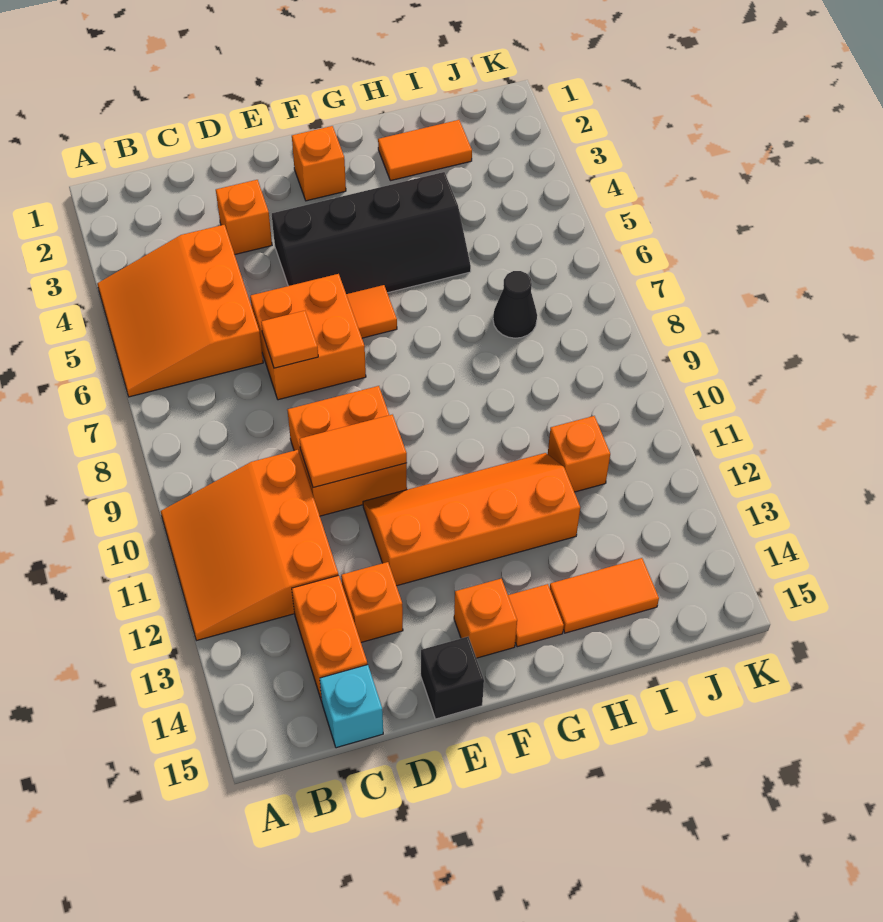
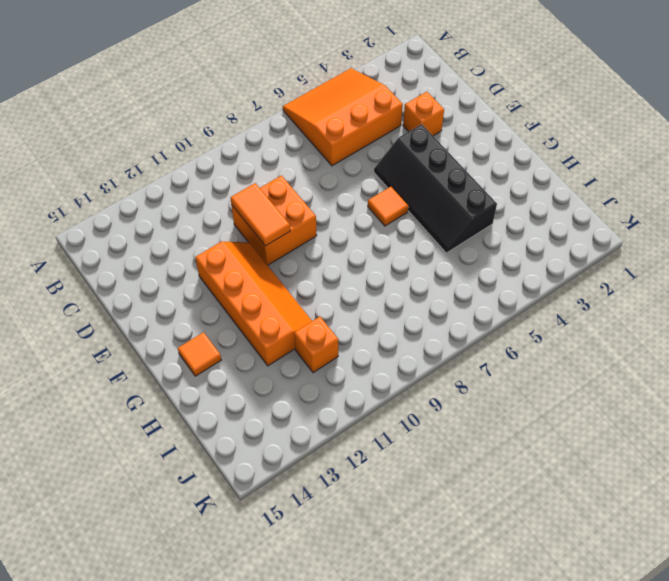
none -> orange 3x3 slope [161,450,338,640]
none -> orange 1x2 brick [292,575,367,702]
none -> cyan 1x1 brick [320,665,383,748]

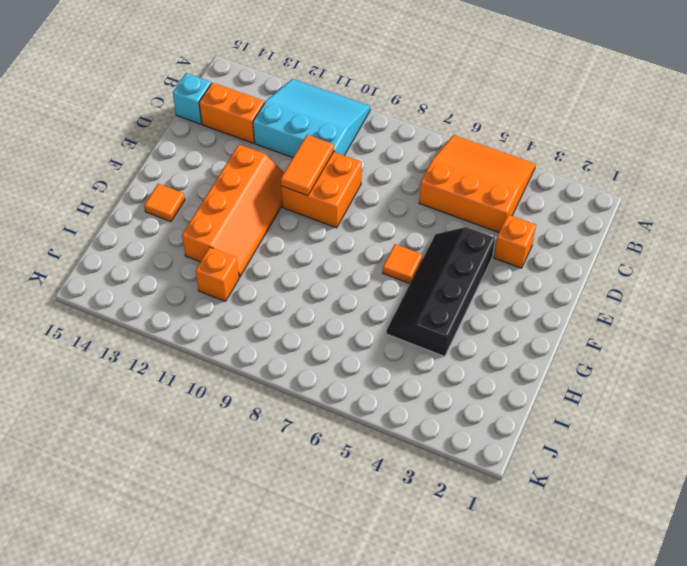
cyan 3x3 slope [253,79,370,158] -> orange 3x3 slope [161,450,338,640]
none -> orange 2x2 brick [250,274,366,400]
none -> orange 1x1 brick [341,562,403,642]
none -> black 1x1 brick [421,637,484,719]

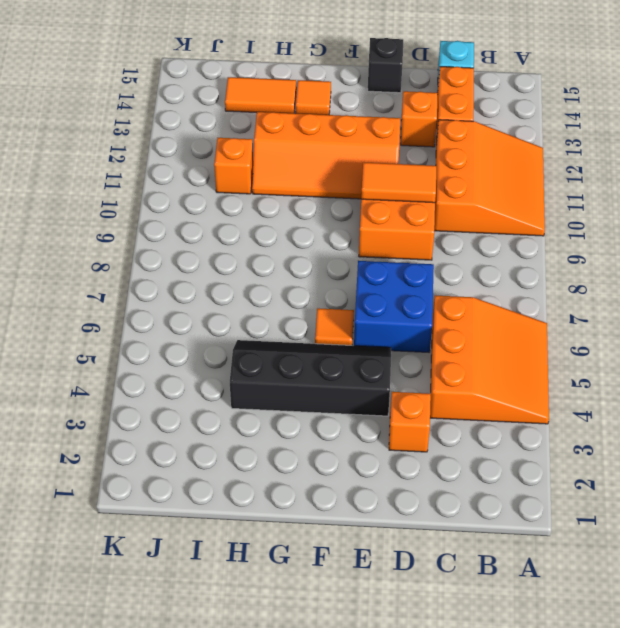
blue 2x2 brick [354,261,434,352] -> orange 2x2 brick [250,274,366,400]
none -> orange 1x1 brick [292,126,346,201]
none -> orange 1x1 brick [454,578,517,658]
none -> orange 1x2 tile [378,120,472,181]

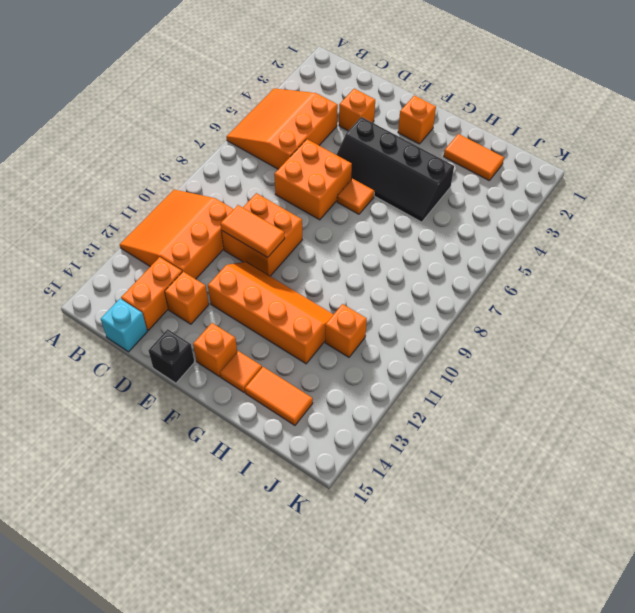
none -> black 1x1 cone [493,271,537,338]
none -> orange 1x1 tile [261,311,318,368]

